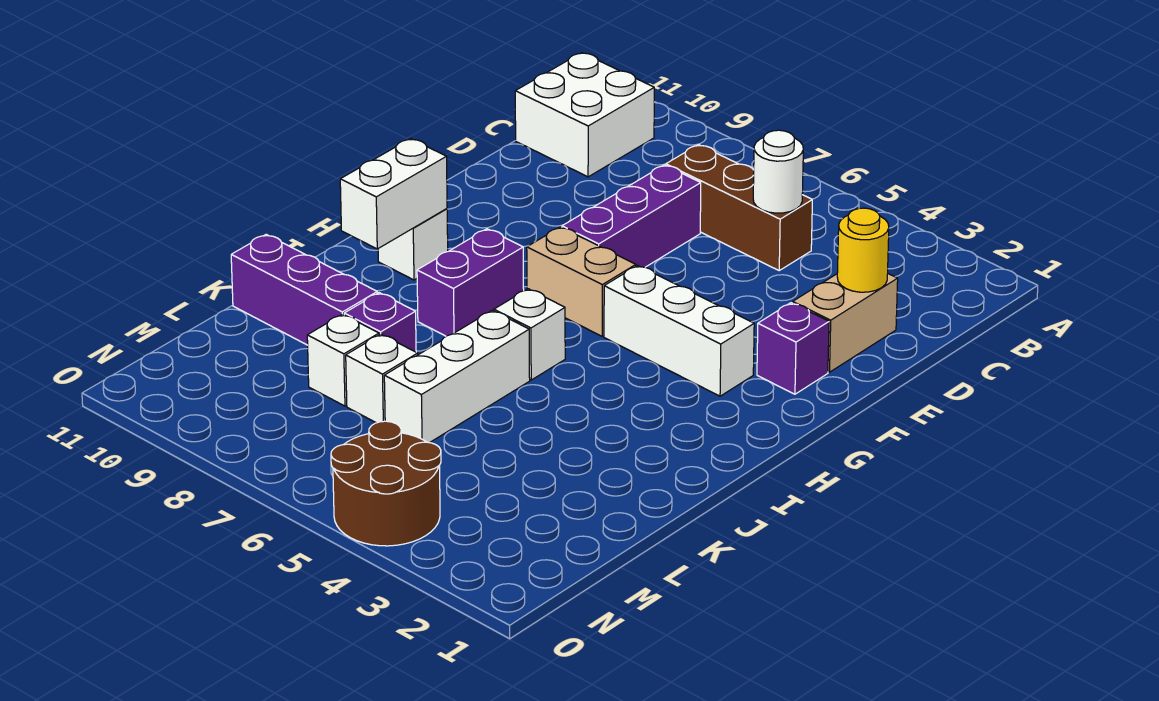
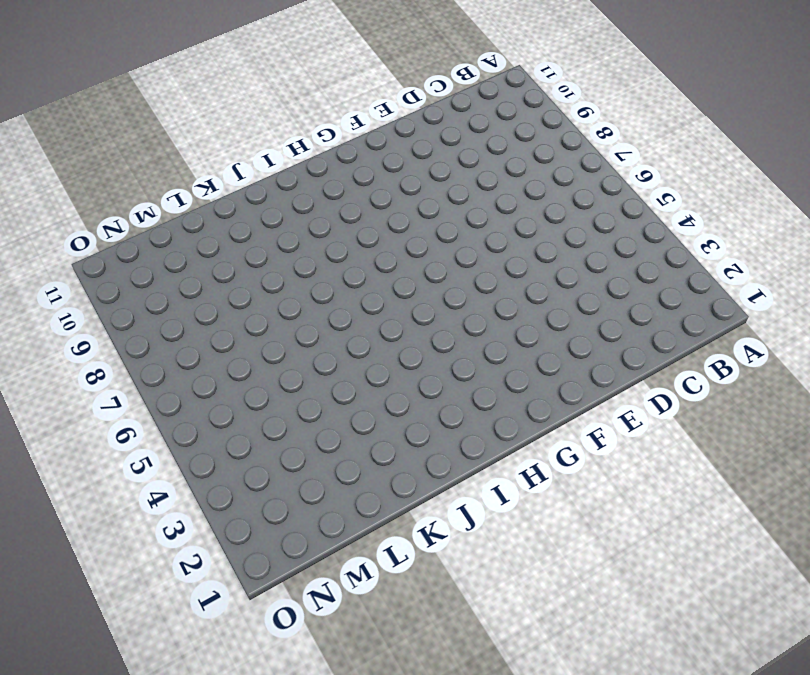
none -> white 2x2 brick [515,53,654,177]
none -> brown 1x3 brick [666,145,812,270]
none -> tan 1x2 brick [793,274,898,372]

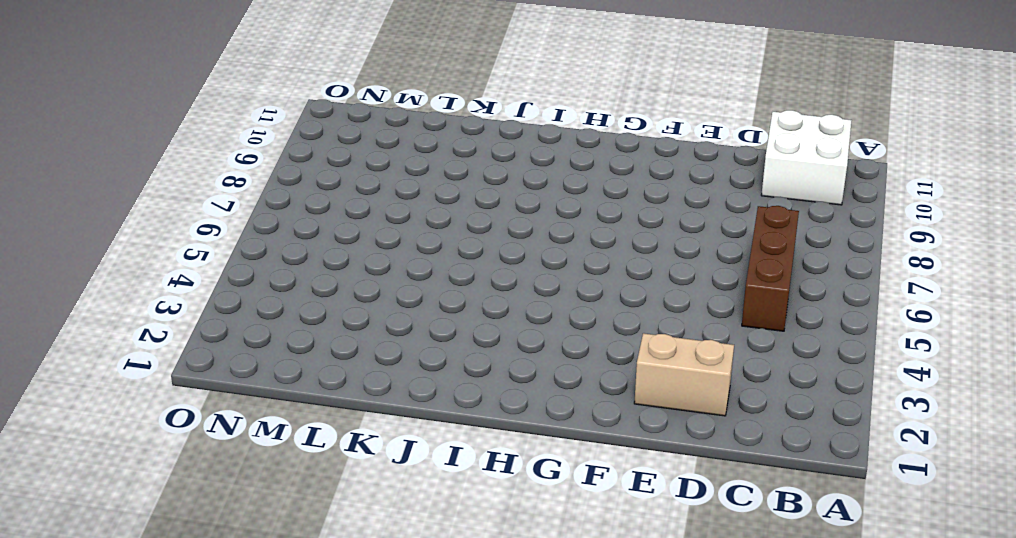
none -> purple 1x3 brick [562,165,701,267]
none -> purple 1x1 brick [757,303,829,394]
none -> white 1x3 brick [604,265,754,396]

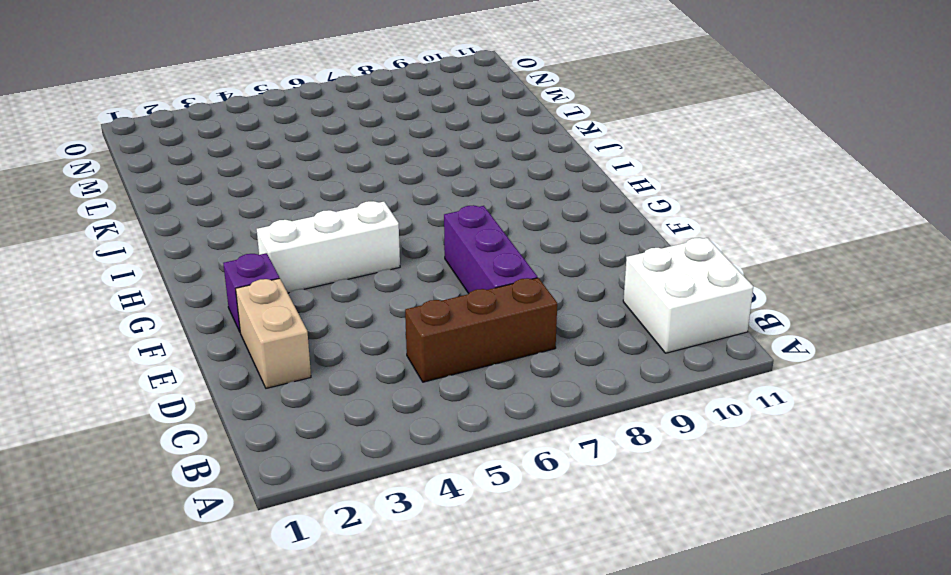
none -> tan 1x2 brick [527,227,636,336]
none -> purple 1x2 brick [417,229,524,336]
none -> white 1x1 brick [378,209,448,280]

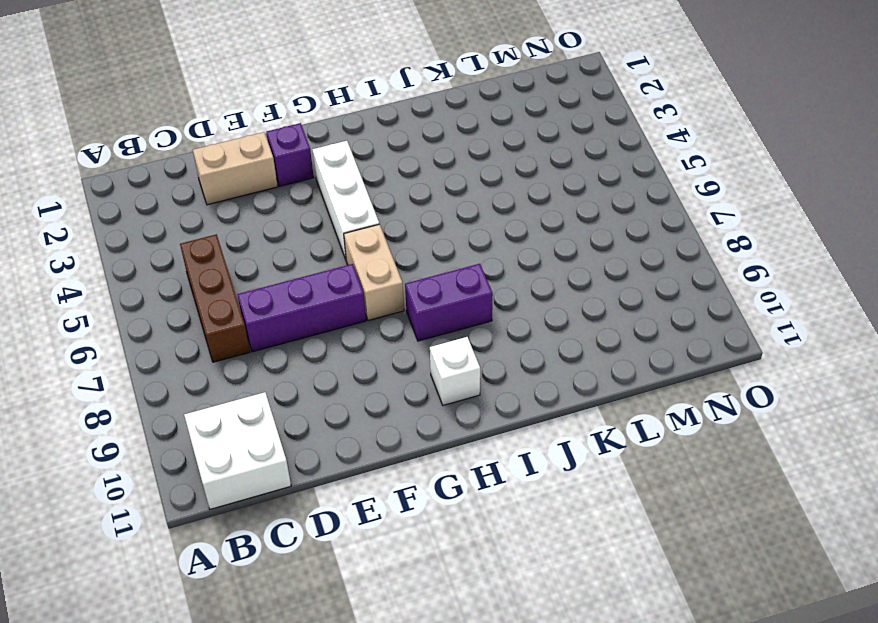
none -> white 1x1 brick [494,289,565,380]
none -> white 1x3 brick [384,310,530,443]
none -> purple 1x1 brick [344,293,416,352]

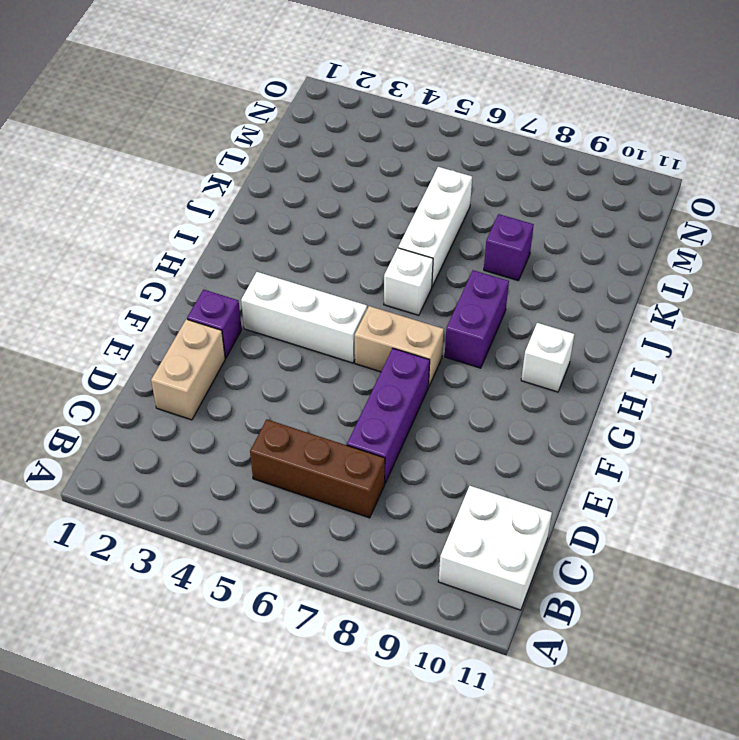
none -> purple 1x3 brick [231,234,377,345]
none -> white 1x1 brick [346,334,418,423]
none -> white 1x1 brick [307,314,379,406]

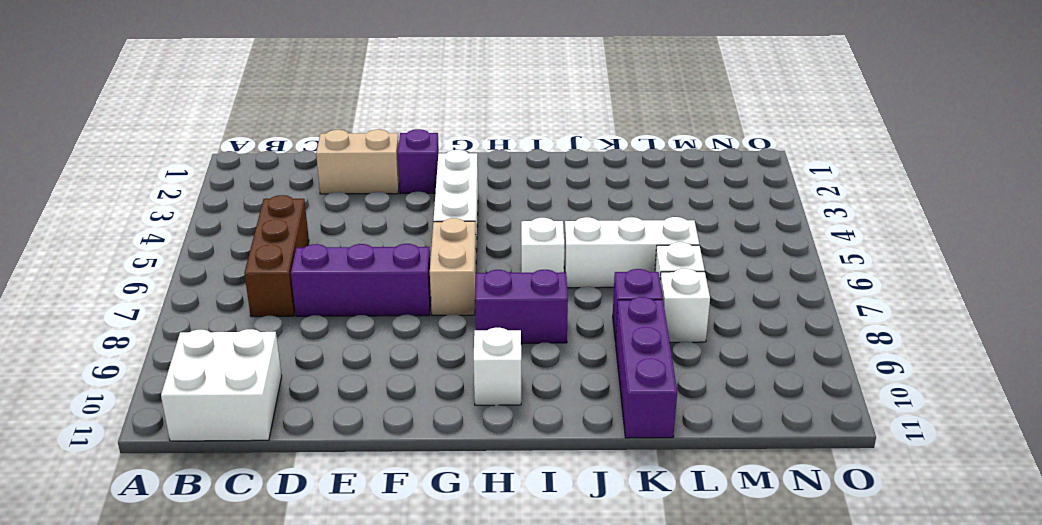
none -> brown 2x2 round brick [331,421,441,546]
none -> white 1x1 round brick [753,130,803,213]
none -> yellow 1x1 round brick [837,208,889,292]

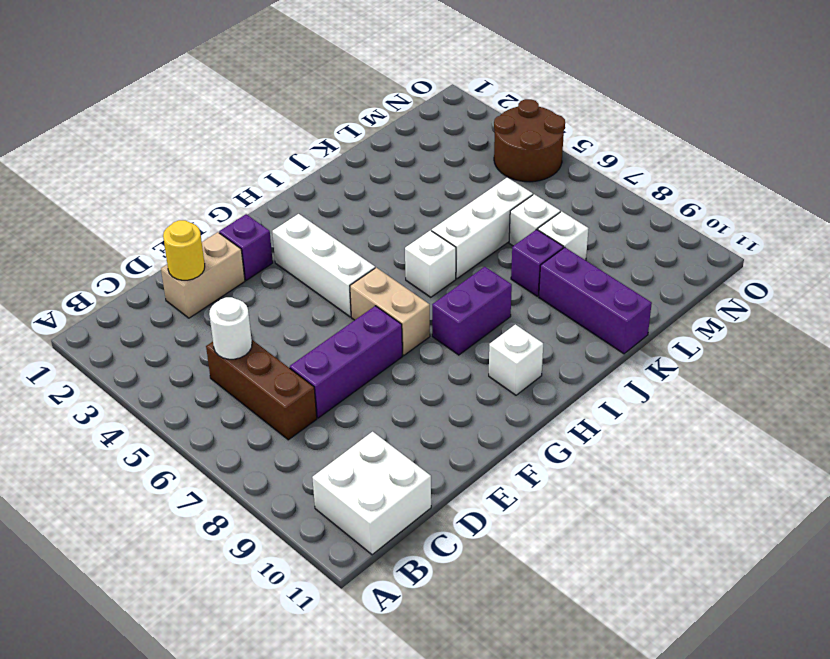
none -> white 1x2 brick [340,139,447,249]

